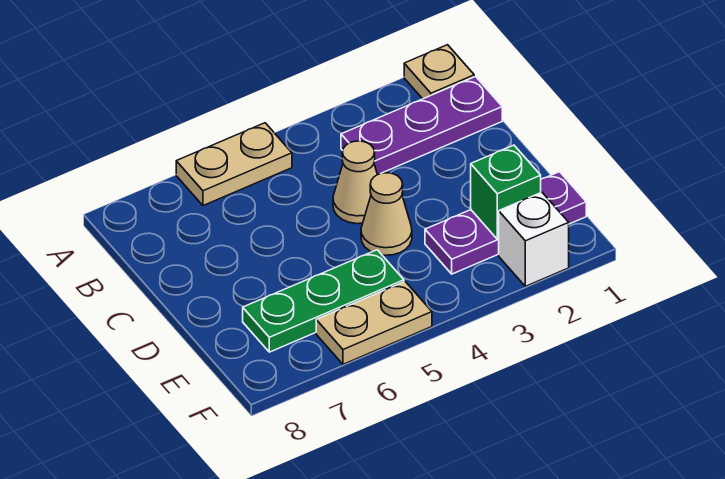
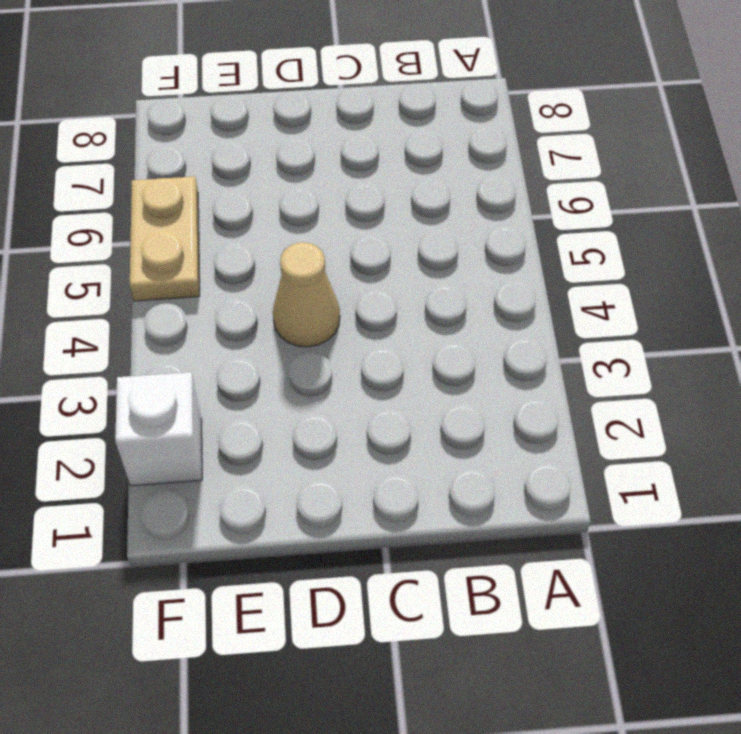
none -> tan 1x1 plate [404,45,474,99]
none -> tan 1x2 plate [176,123,292,206]

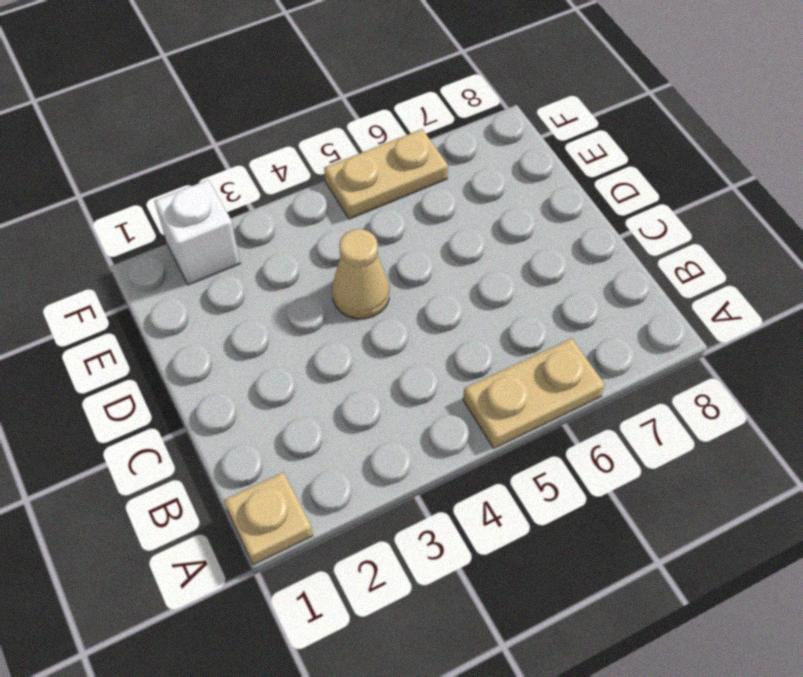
none -> purple 1x3 plate [341,77,502,175]
none -> tan 1x1 cone [333,141,377,224]

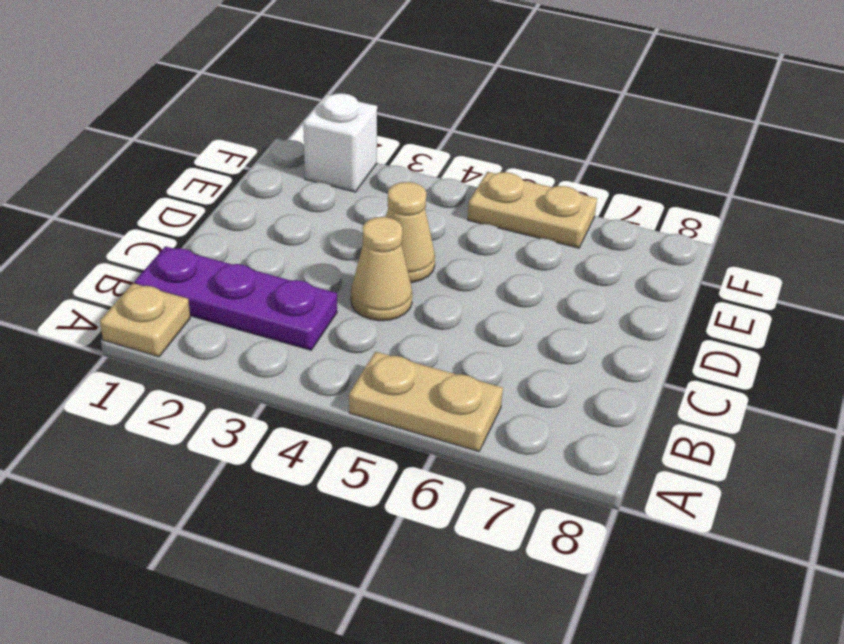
none -> purple 1x3 plate [425,172,586,274]
none -> green 1x3 plate [243,250,404,352]

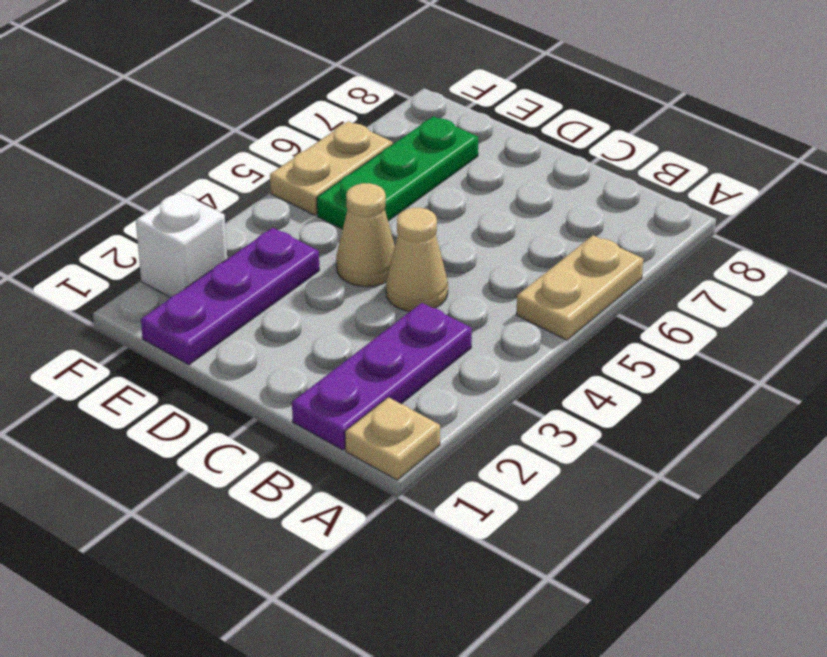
none -> green 1x1 brick [471,145,541,239]

